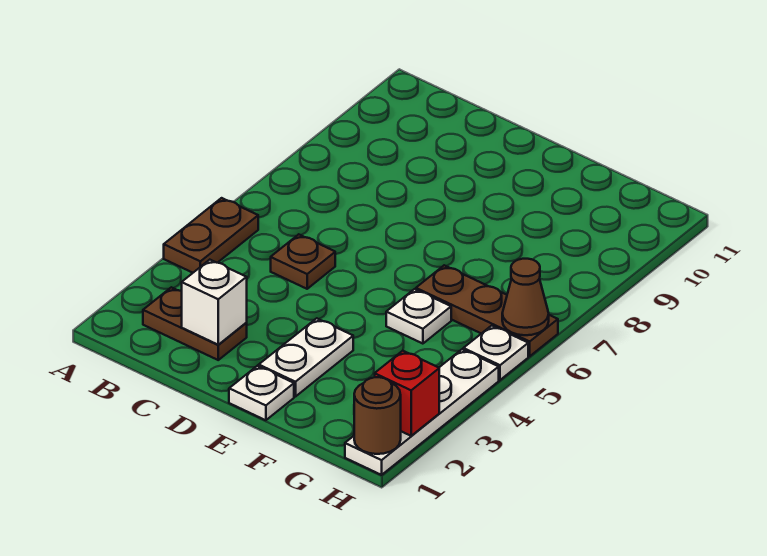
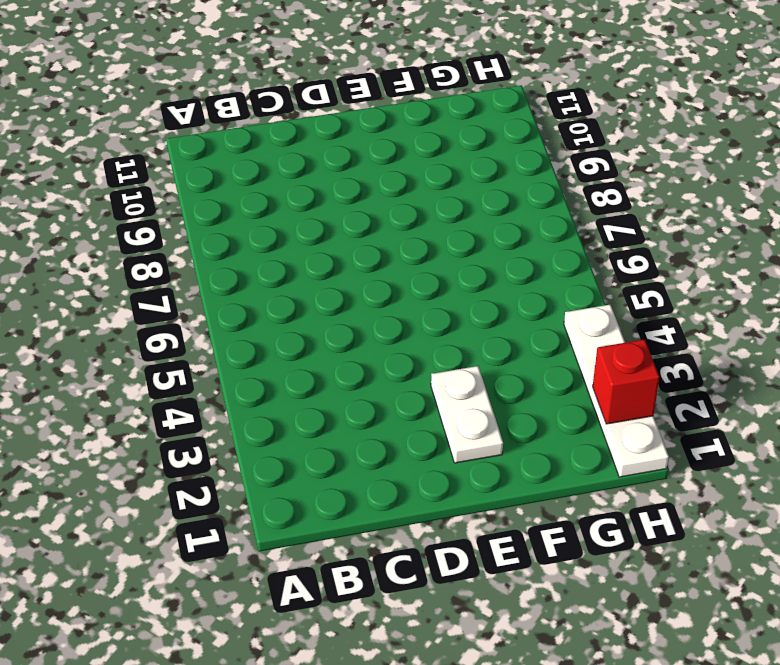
none -> brown 1x2 plate [164,198,258,273]
none -> brown 1x2 plate [143,287,247,360]
none -> brown 1x1 plate [271,234,335,289]

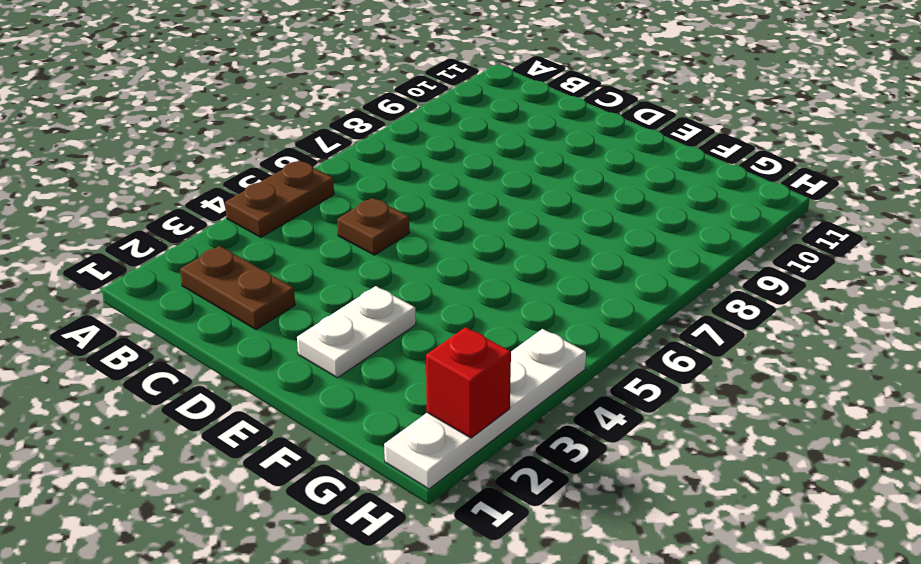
none -> white 1x1 plate [229,366,294,420]
none -> white 1x1 plate [386,289,451,344]
none -> brown 1x3 plate [416,265,558,356]

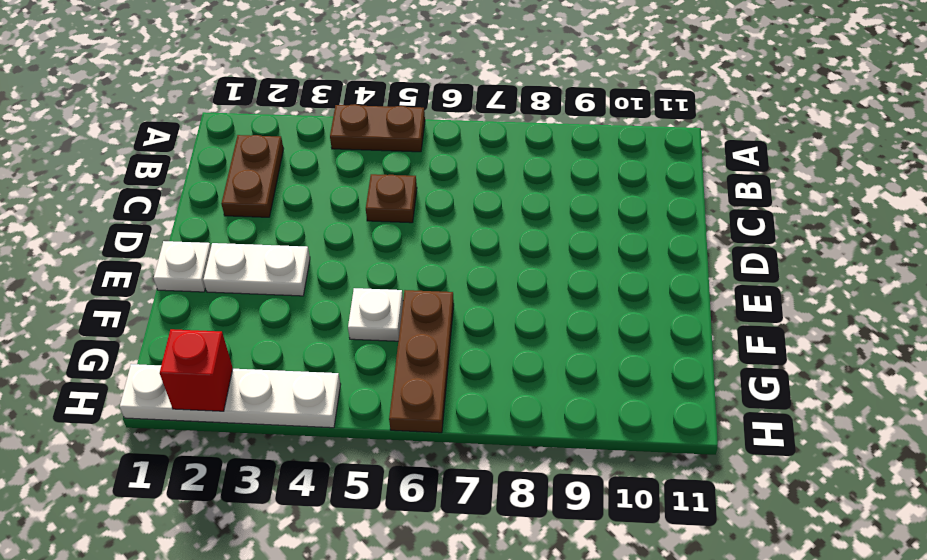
none -> white 1x1 plate [463,326,528,380]
none -> white 1x1 brick [182,260,247,345]
none -> brown 1x1 round brick [354,377,401,454]

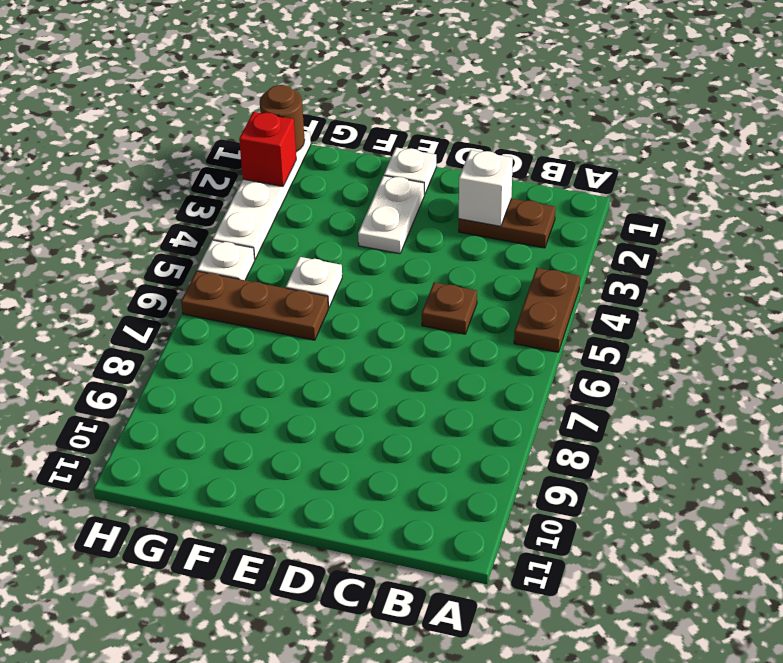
none -> brown 1x1 cone [502,259,549,335]

